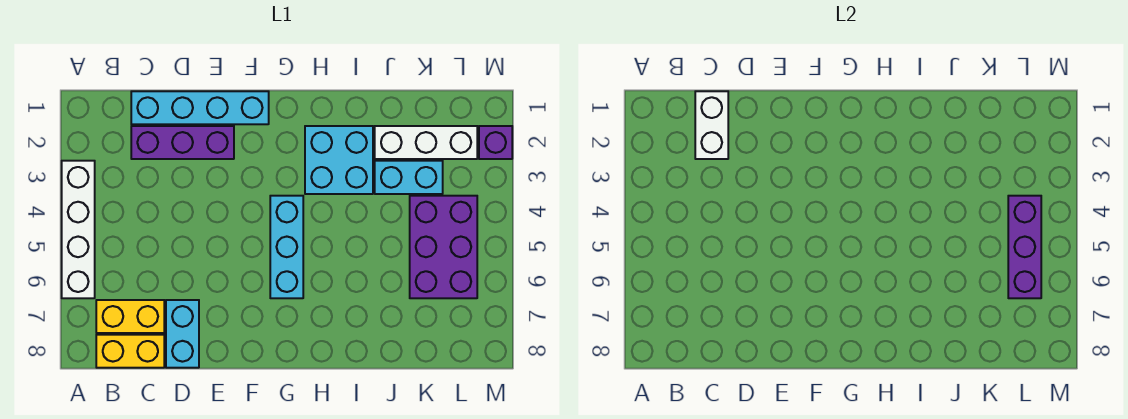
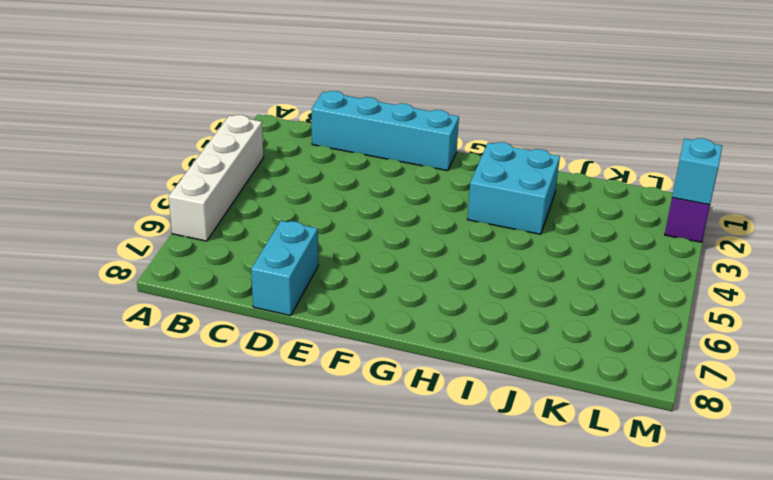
cyan 1x1 brick [672,138,722,205] -> none
none -> yellow 1x2 brick [96,300,164,333]
none -> yellow 1x2 brick [96,335,164,368]
none -> purple 1x3 brick [131,126,234,159]

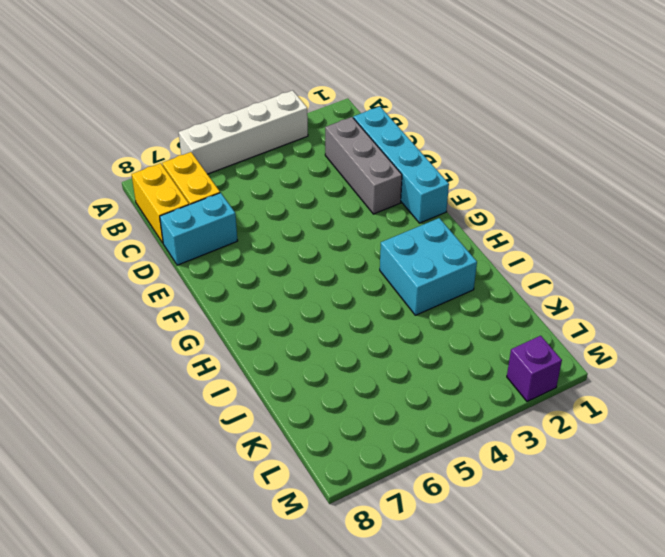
grey 1x3 brick [325,117,402,214] -> purple 1x3 brick [131,126,234,159]
none -> cyan 1x3 brick [270,196,303,298]
none -> white 1x3 brick [375,126,477,159]
none -> cyan 1x2 brick [375,161,443,194]

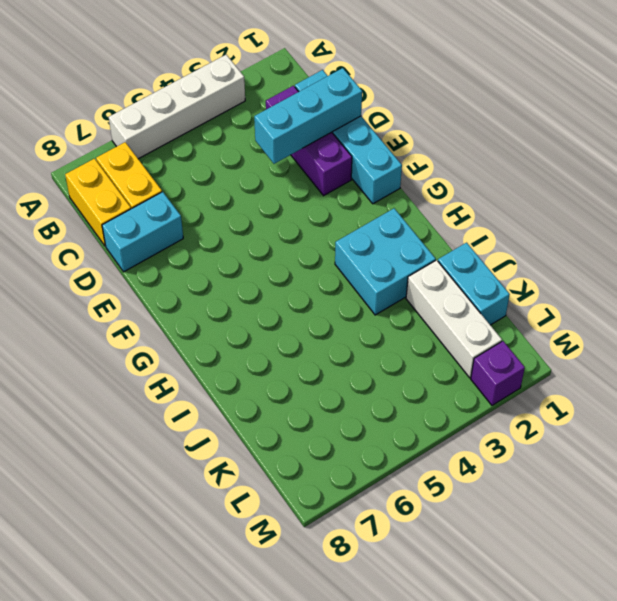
cyan 1x3 brick [254,68,362,164] -> cyan 1x3 brick moved to [270,196,303,298]
cyan 1x2 brick [438,243,510,325] -> cyan 1x2 brick moved to [375,161,443,194]
none -> purple 2x3 brick [410,196,477,298]
none -> white 1x2 brick [695,91,728,159]
none -> purple 1x3 brick [1008,196,1041,298]

